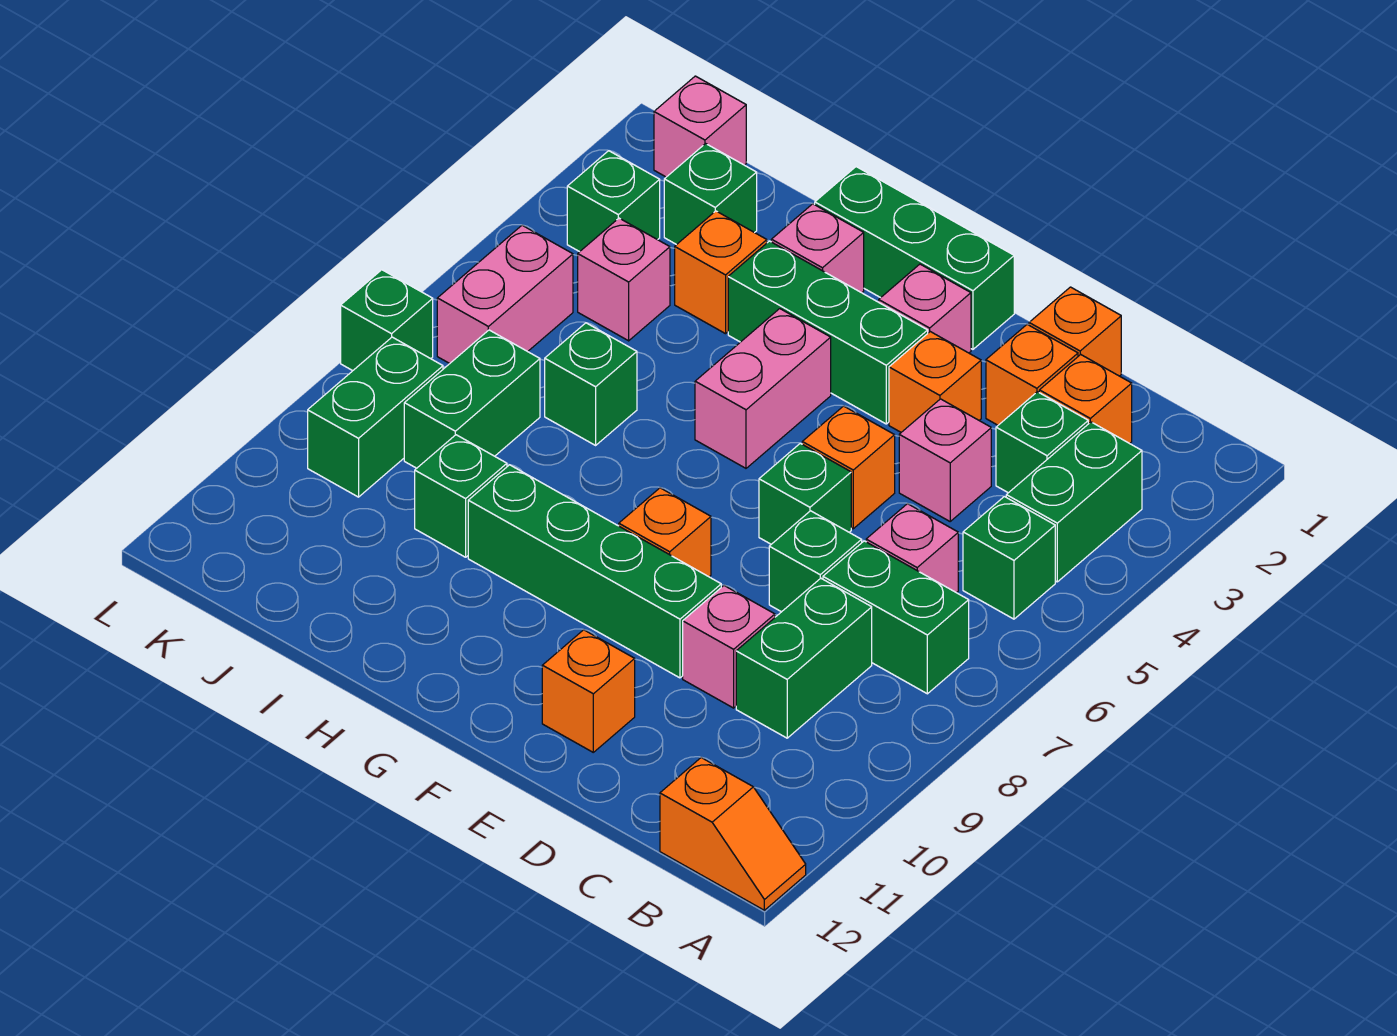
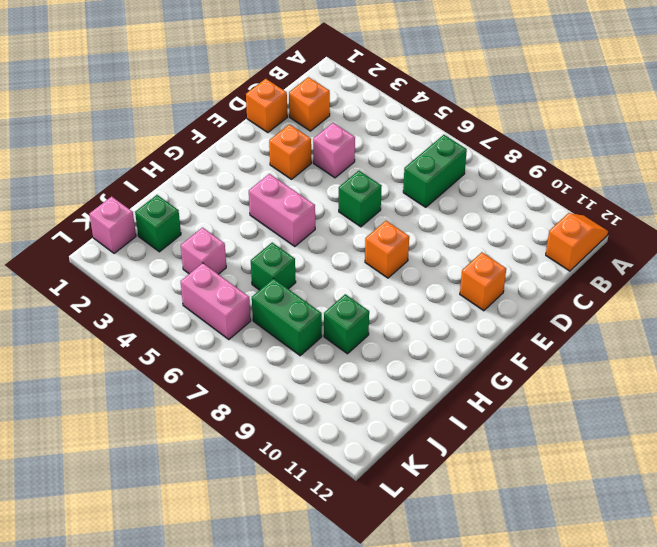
none -> green 1x2 brick [1006,422,1142,582]
none -> green 1x1 brick [963,497,1055,619]
none -> green 1x1 brick [996,392,1088,493]
none -> pink 1x1 brick [866,504,958,593]

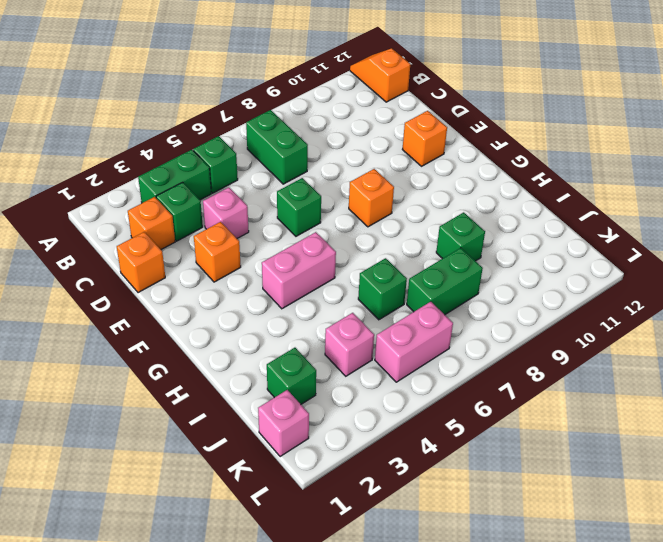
none -> pink 1x1 brick [866,504,958,593]
none -> green 1x2 brick [736,578,872,738]
none -> orange 1x1 brick [986,324,1078,425]
none -> green 1x1 brick [769,511,862,612]

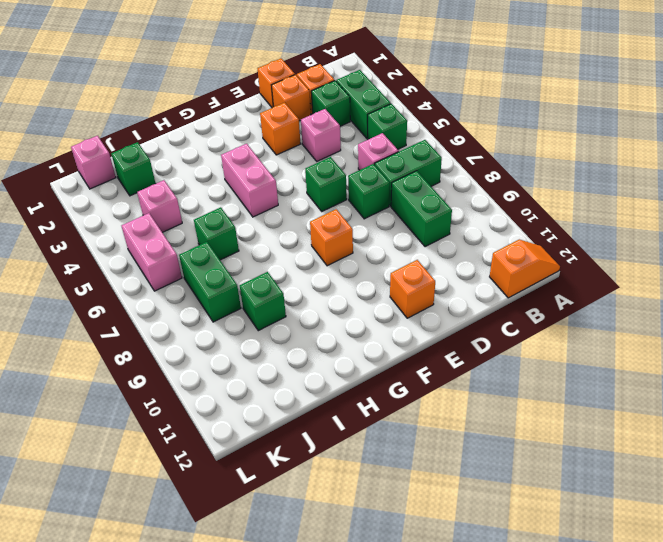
none -> pink 1x1 brick [683,585,775,708]
none -> orange 1x1 brick [802,406,895,529]
none -> green 1x4 brick [468,465,721,678]
none -> green 1x3 brick [815,167,1014,349]

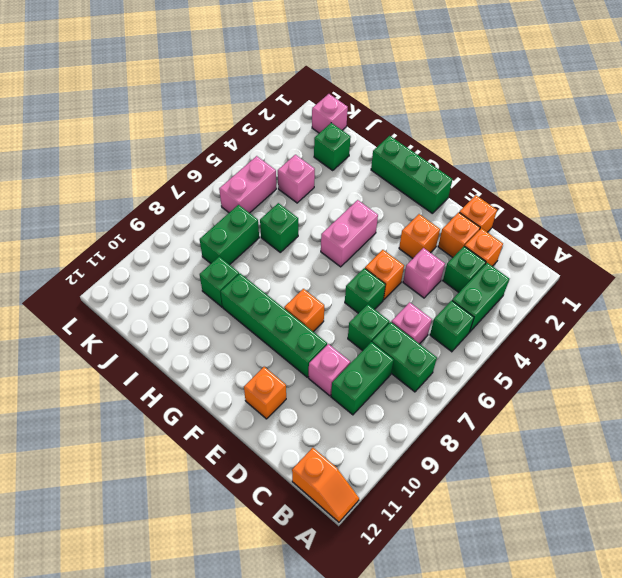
none -> pink 1x1 brick [879,264,971,353]
none -> green 1x3 brick [728,241,928,424]
none -> pink 1x1 brick [771,204,864,293]
none -> orange 1x1 brick [675,211,767,334]

